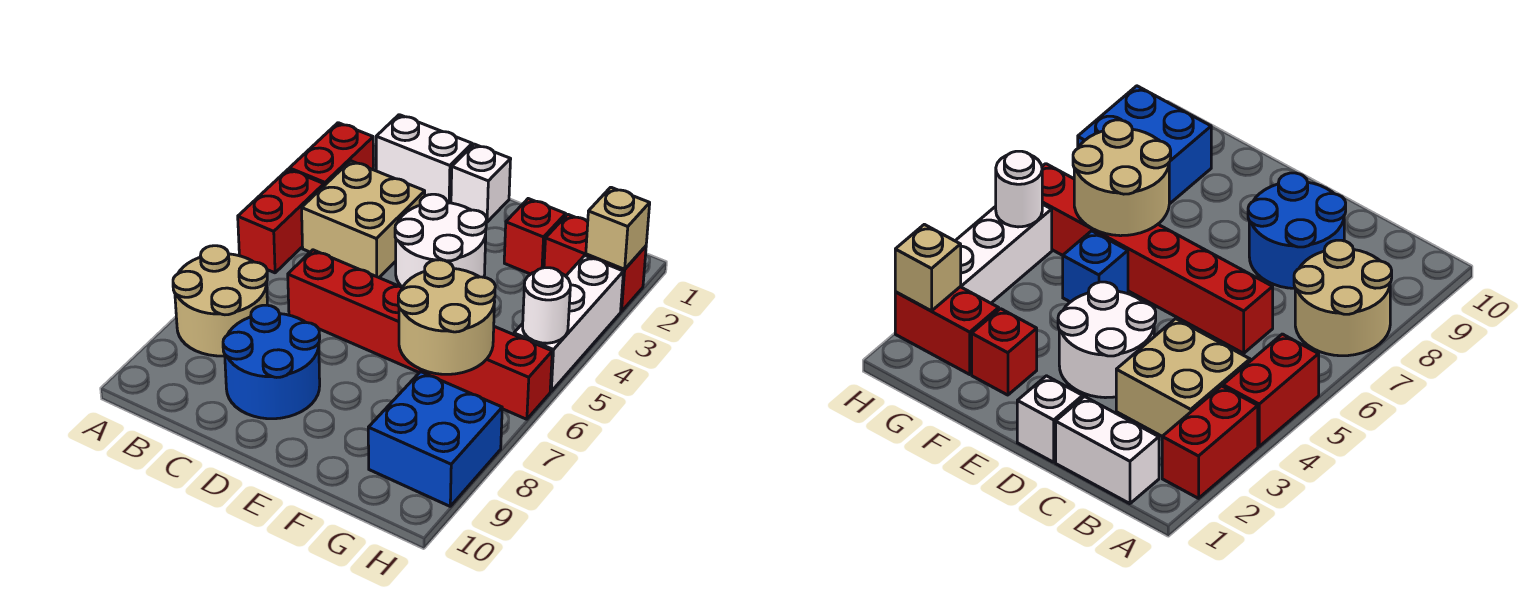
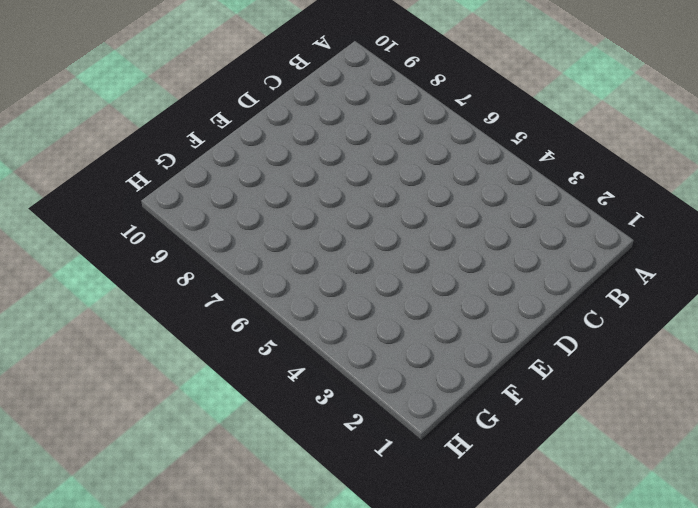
none -> red 1x2 brick [289,123,373,186]
none -> red 1x2 brick [238,169,324,273]
none -> tan 2x2 round brick [173,246,267,356]

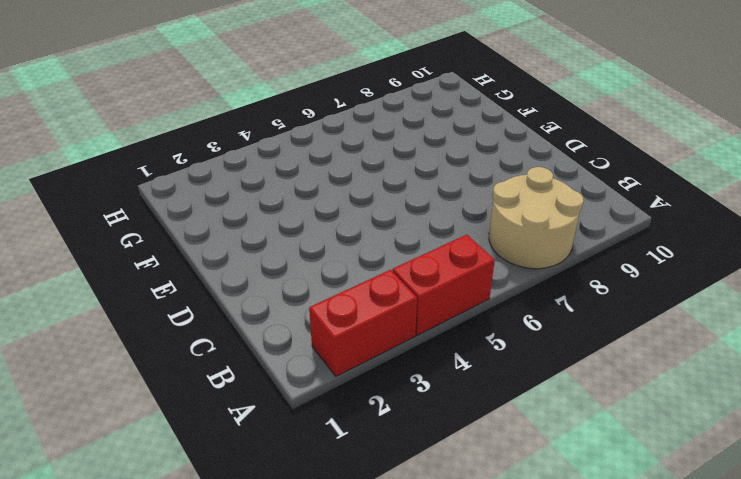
none -> white 1x2 brick [376,115,472,203]
none -> tan 2x2 brick [302,161,425,277]
none -> red 1x6 brick [288,250,552,419]

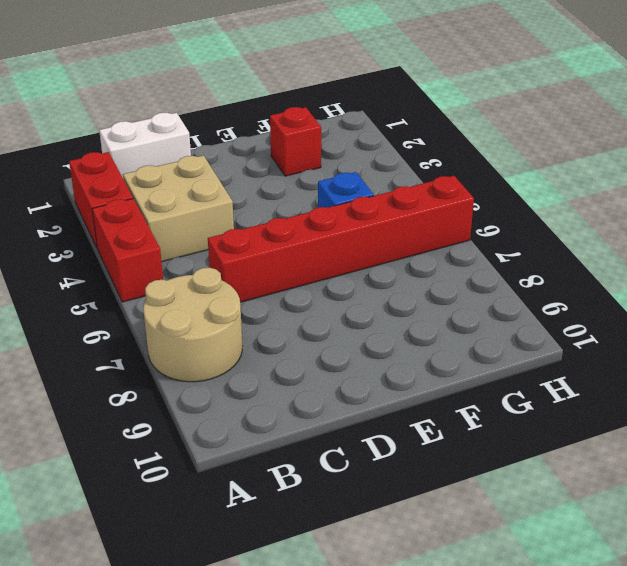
none -> blue 2x2 round brick [223,305,320,419]
none -> white 1x1 brick [451,144,511,222]
none -> white 2x2 round brick [395,194,486,287]

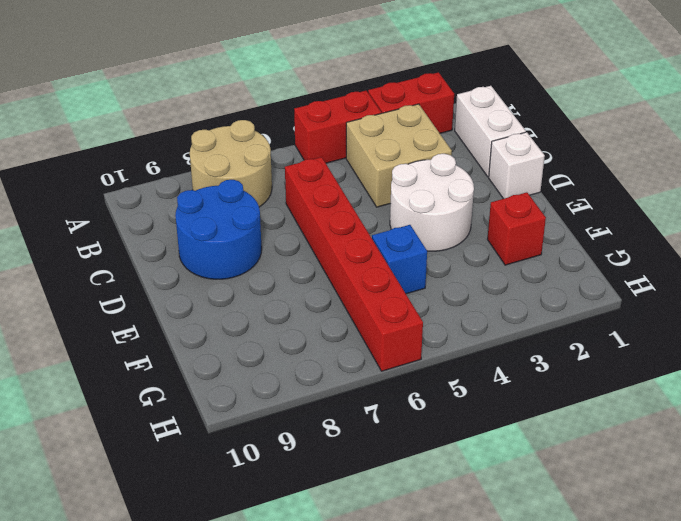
none -> red 1x2 brick [544,214,646,311]
none -> blue 2x2 brick [368,372,502,506]
none -> white 1x3 brick [514,256,623,391]

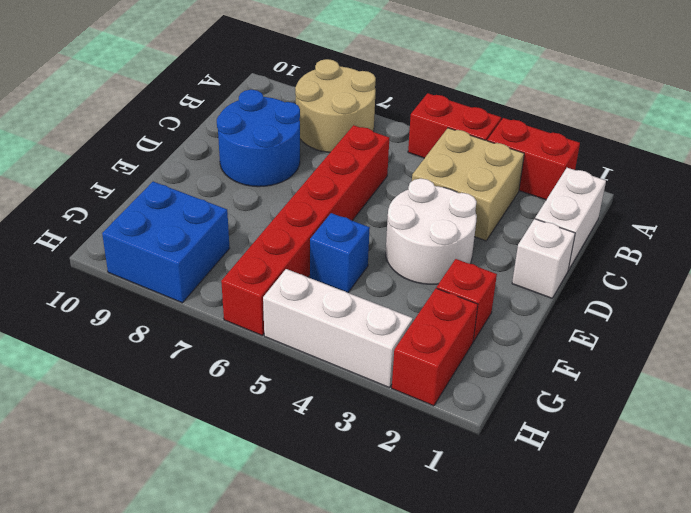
none -> tan 2x2 round brick [398,260,495,374]
none -> tan 1x1 brick [586,187,650,269]
none -> white 1x1 round brick [523,268,571,343]

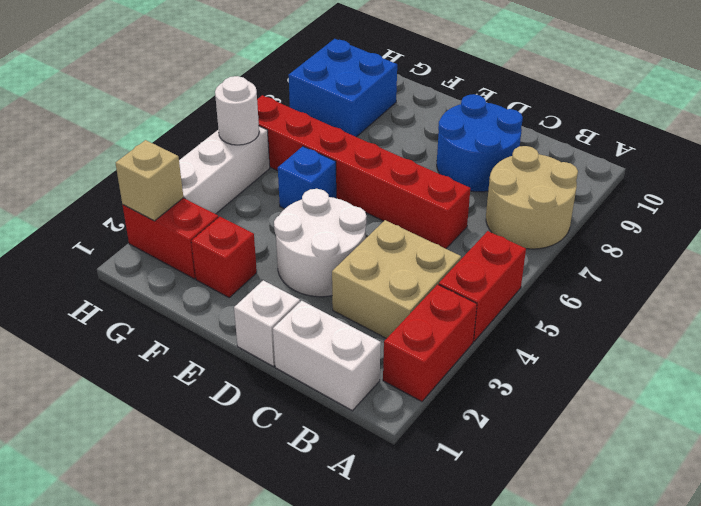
none -> tan 2x2 round brick [398,260,495,374]

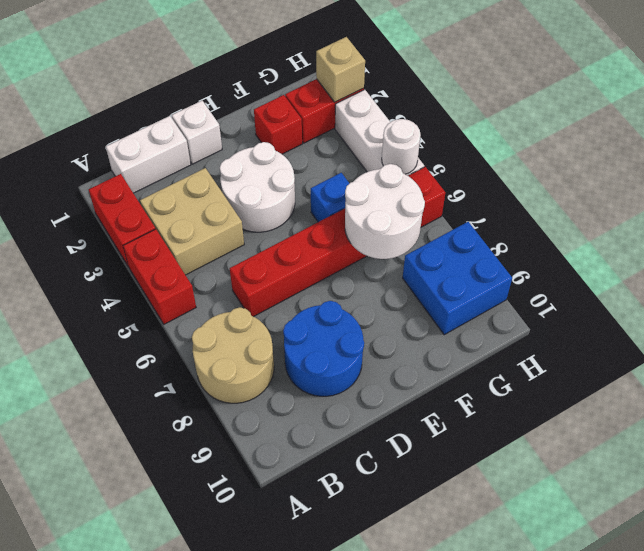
white 2x2 round brick [345,164,425,259] -> tan 2x2 round brick [398,260,495,374]

